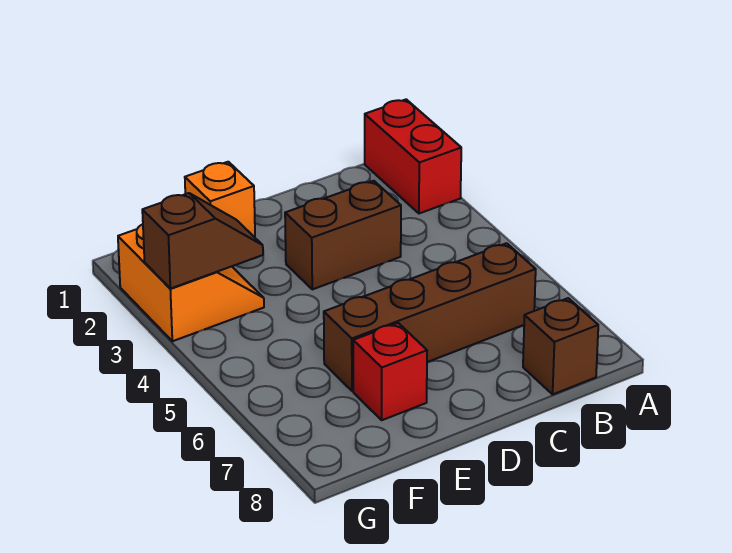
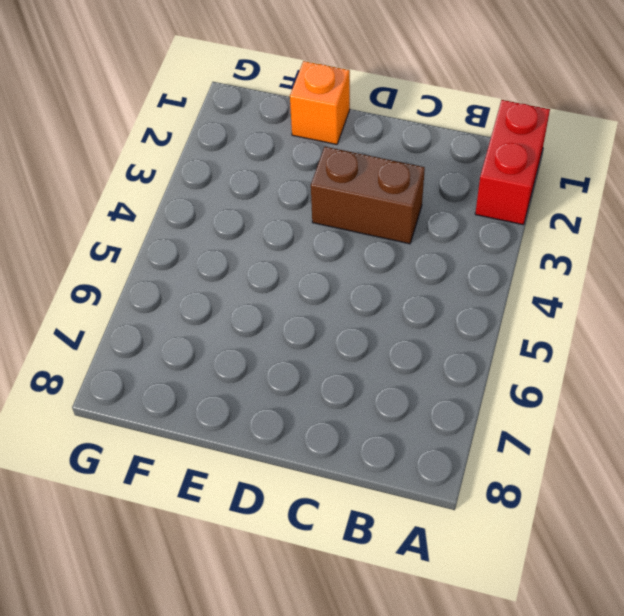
none -> brown 1x4 brick [324,243,536,391]
none -> brown 1x1 brick [523,298,598,394]

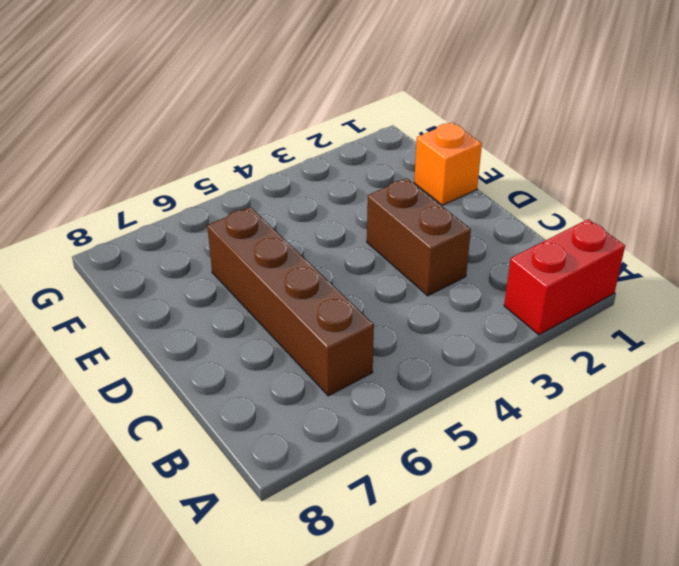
none -> brown 1x1 brick [523,298,598,394]
none -> red 1x1 brick [353,323,427,420]

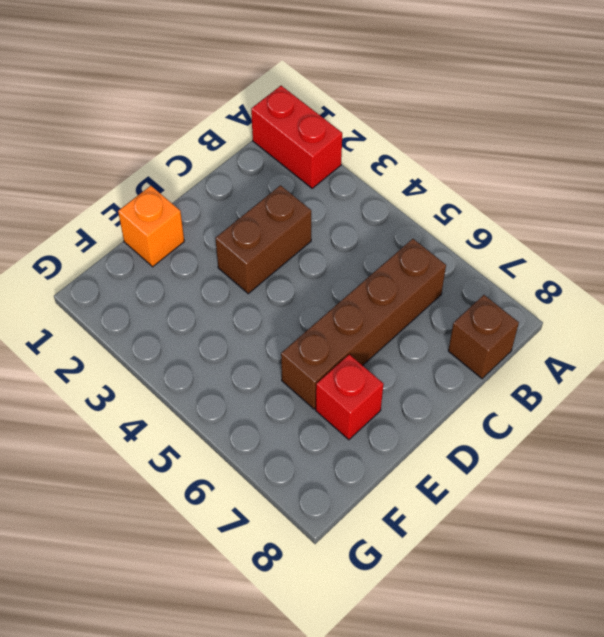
none -> orange 2x2 slope [118,224,264,341]
none -> brown 1x2 slope [142,193,263,289]

